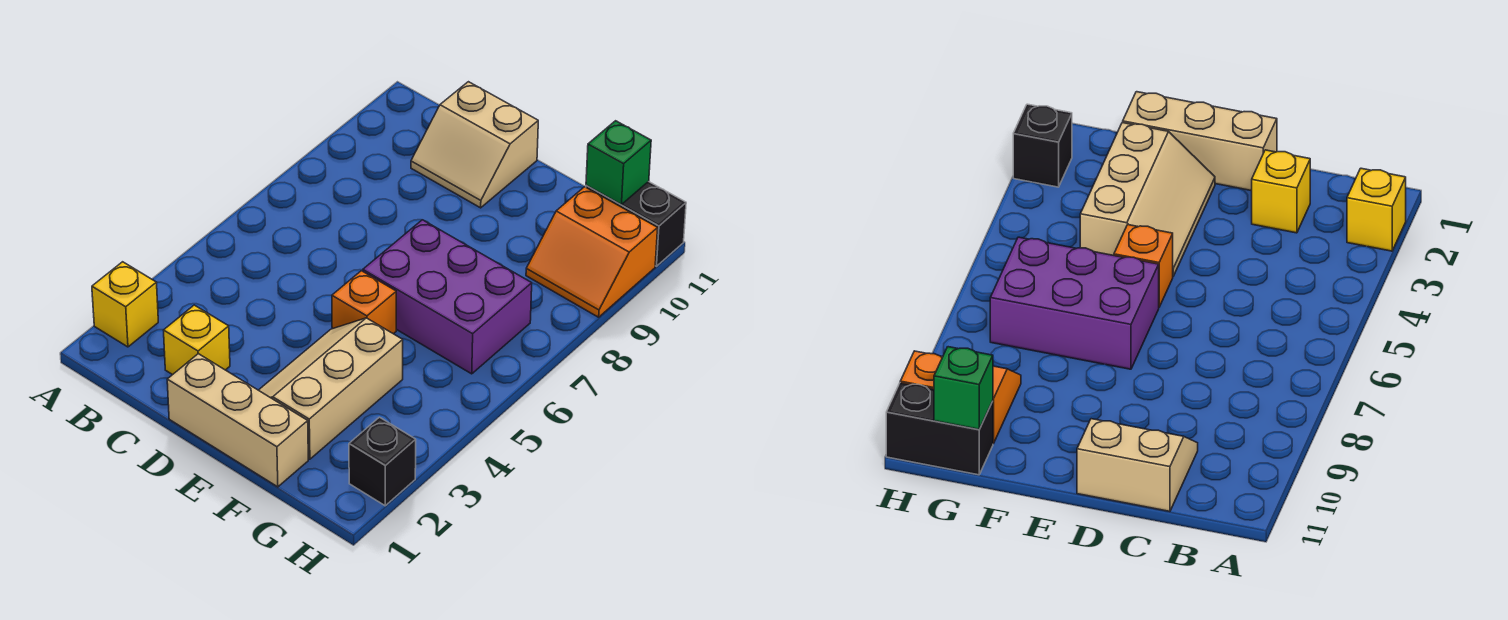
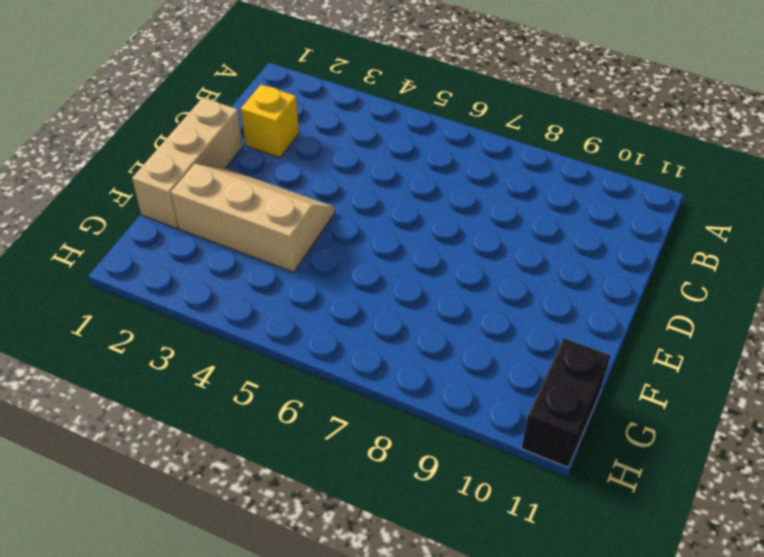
none -> yellow 1x1 brick [92,262,158,347]
none -> tan 2x2 slope [411,82,538,208]

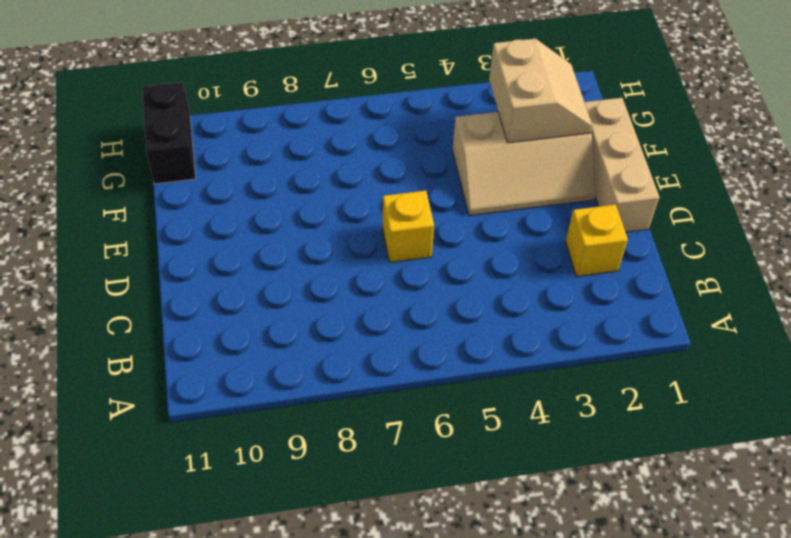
yellow 1x1 brick [383,191,434,262] -> yellow 1x1 brick moved to [92,262,158,347]
tan 2x2 slope [489,39,593,143] -> tan 2x2 slope moved to [411,82,538,208]
none -> orange 1x1 brick [332,271,396,334]
none -> purple 2x3 brick [363,220,532,374]

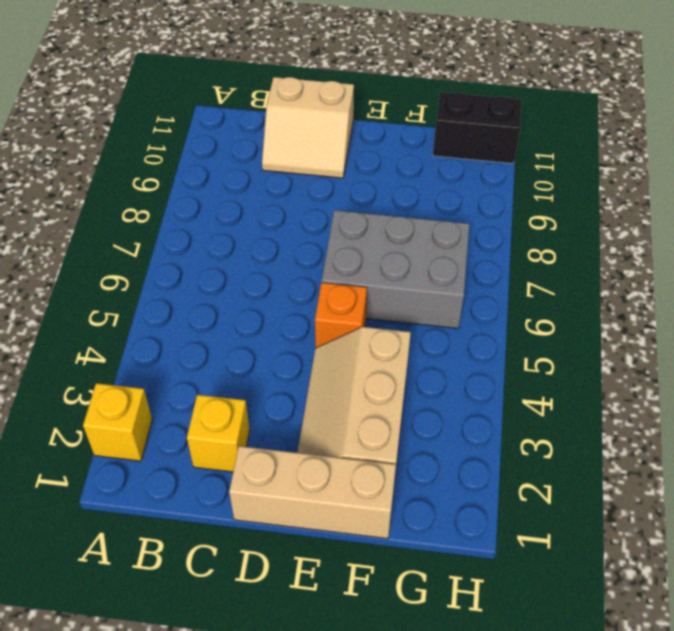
grey 2x3 brick [322,210,469,328] -> purple 2x3 brick [363,220,532,374]
none -> orange 2x2 slope [526,187,658,317]
none -> black 1x1 brick [349,417,416,506]

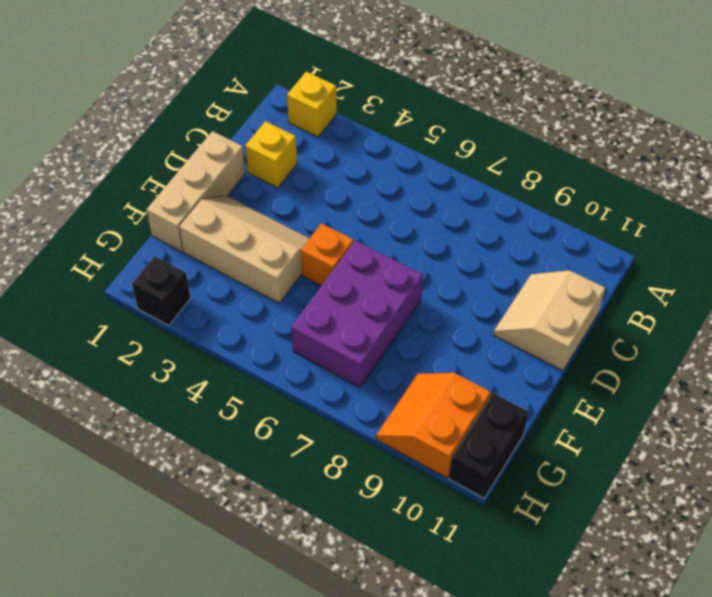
none -> green 1x1 brick [586,121,651,204]

